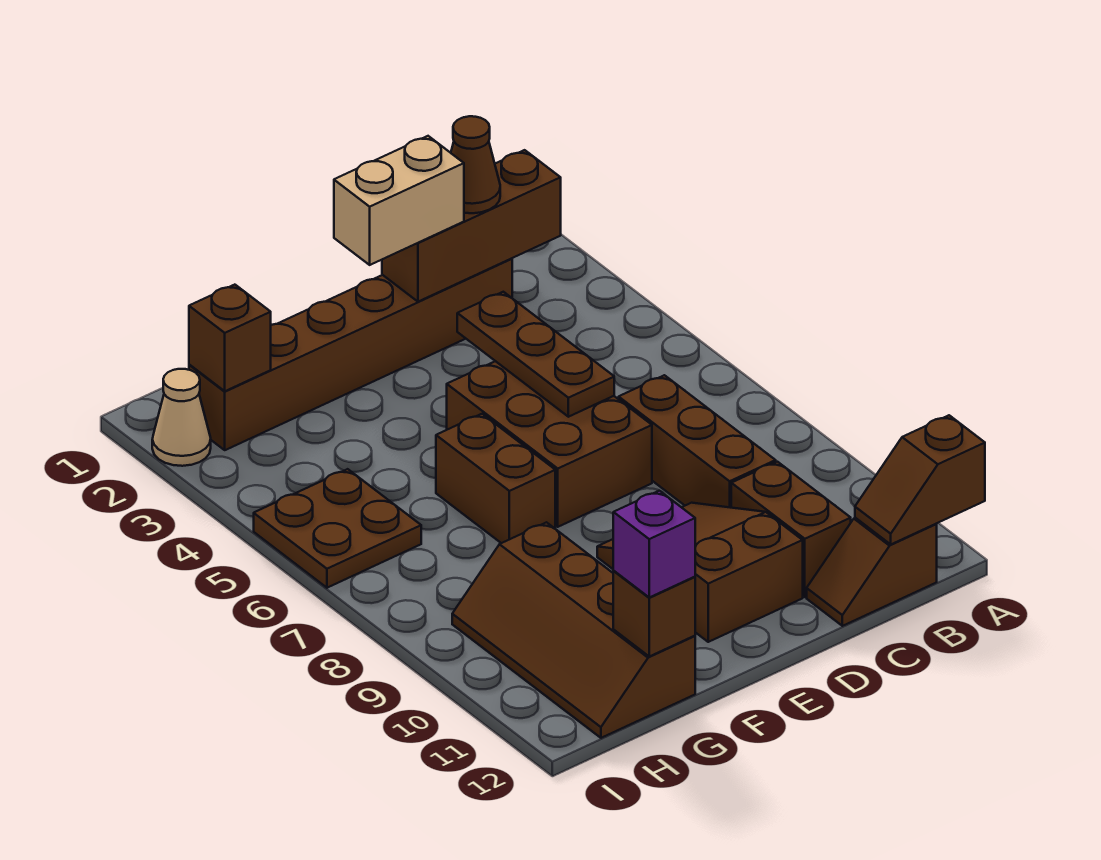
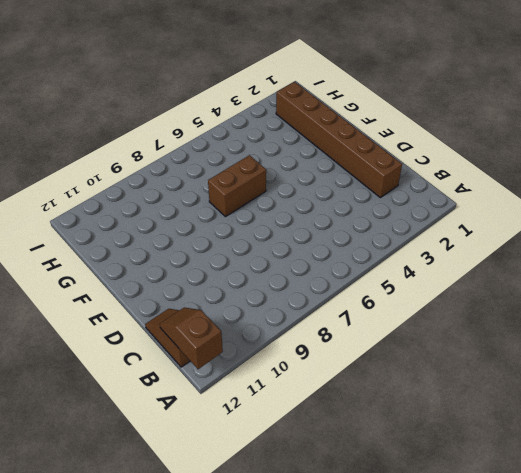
none -> brown 1x3 brick [619,375,776,508]
none -> brown 1x2 brick [731,462,851,597]
none -> brown 2x3 brick [447,361,652,527]

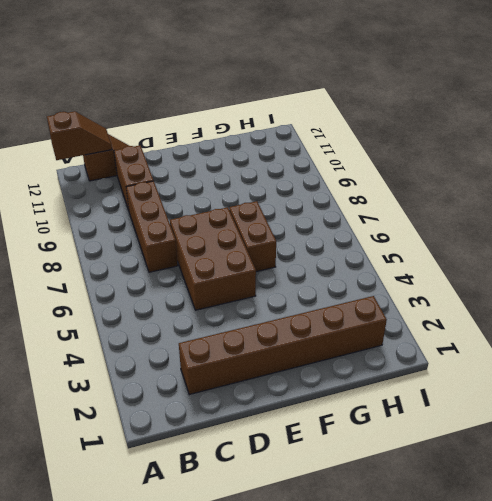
none -> brown 2x3 slope [597,503,803,642]
none -> brown 2x4 slope [452,522,695,738]
none -> brown 2x2 plate [254,469,421,588]

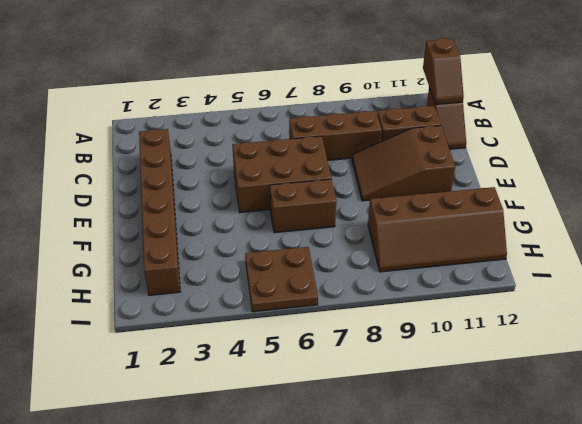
none -> tan 1x1 cone [152,369,211,466]
none -> brown 1x3 brick [382,150,561,302]
none -> brown 1x3 plate [457,292,614,417]

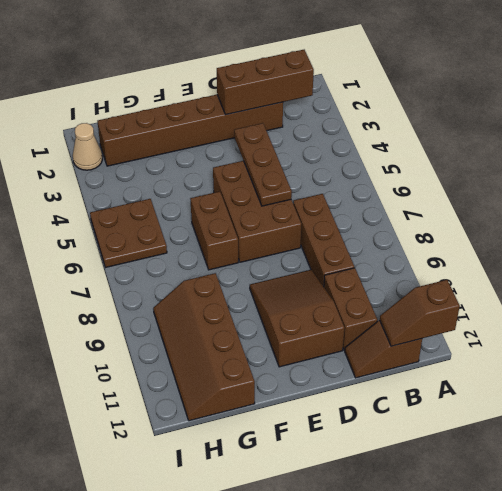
none -> brown 1x1 brick [613,571,695,656]
none -> brown 1x1 brick [189,285,271,391]
none -> brown 1x1 cone [451,116,500,213]

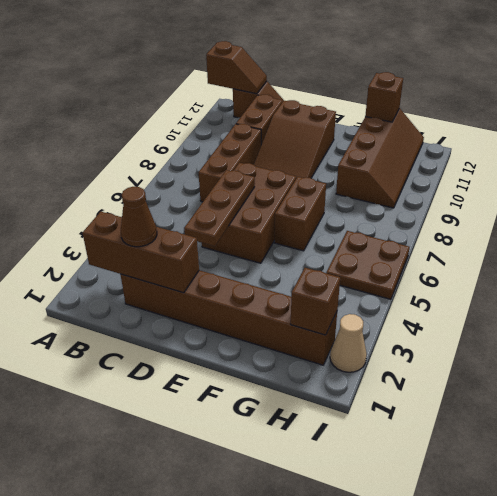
none -> tan 1x2 brick [334,136,464,265]
none -> purple 1x1 brick [613,491,695,597]

